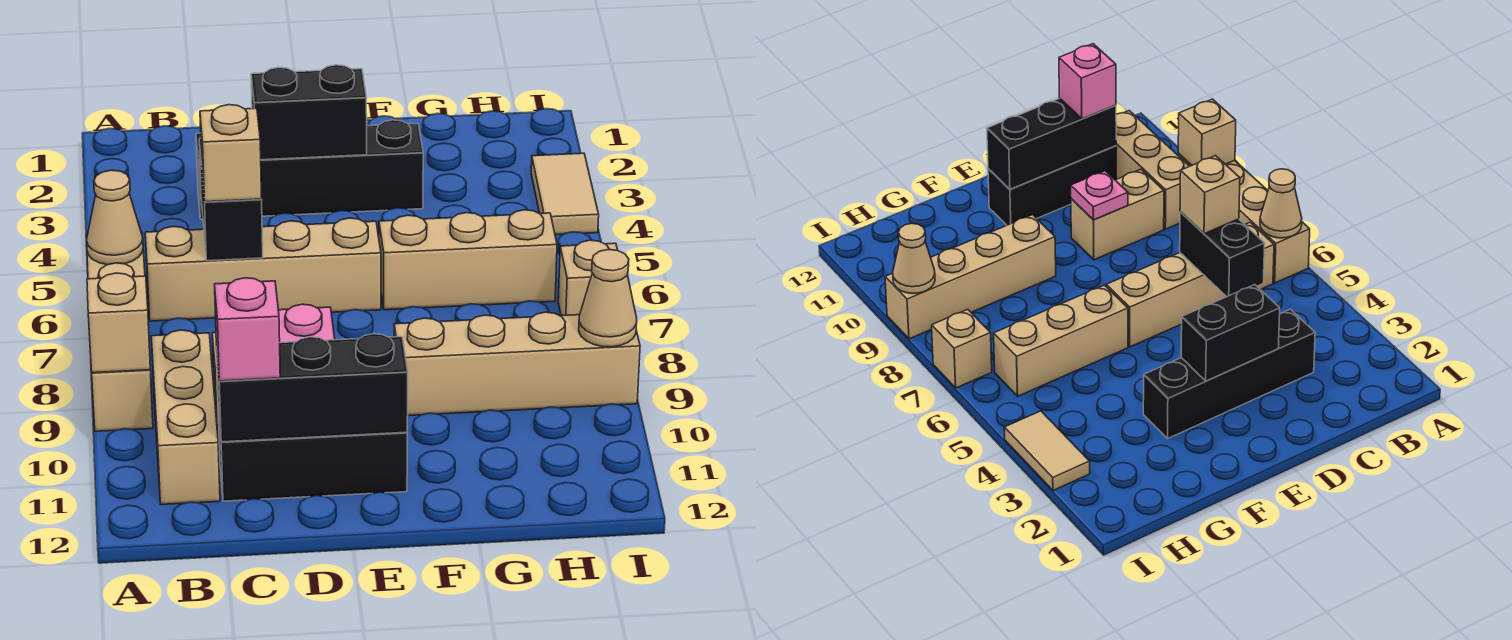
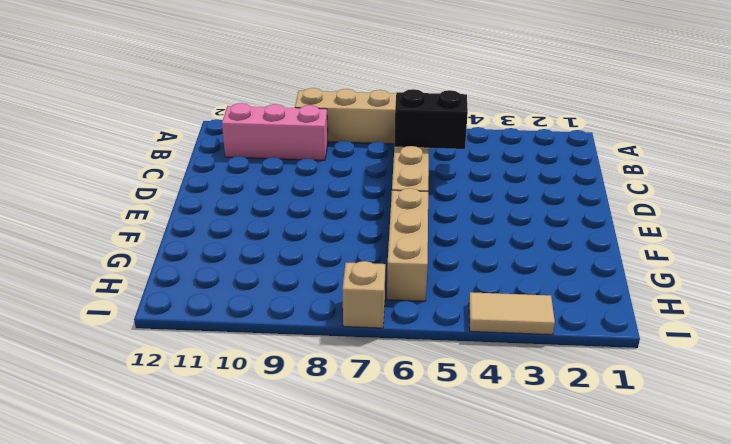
pink 1x3 brick [222,103,328,160] -> tan 1x3 brick [151,330,220,504]
none -> black 1x4 brick [196,120,423,219]
none -> tan 1x2 brick [1071,169,1164,260]
none -> black 1x3 brick [218,409,407,501]

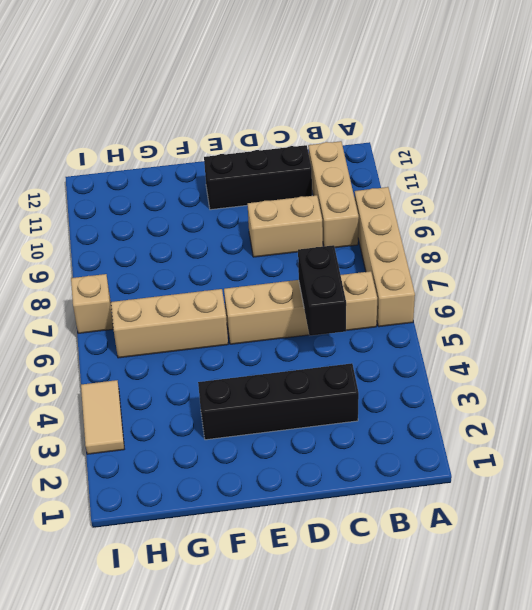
none -> tan 1x4 brick [394,312,640,416]
none -> tan 1x1 cone [86,170,143,265]
none -> tan 1x1 brick [87,273,150,373]

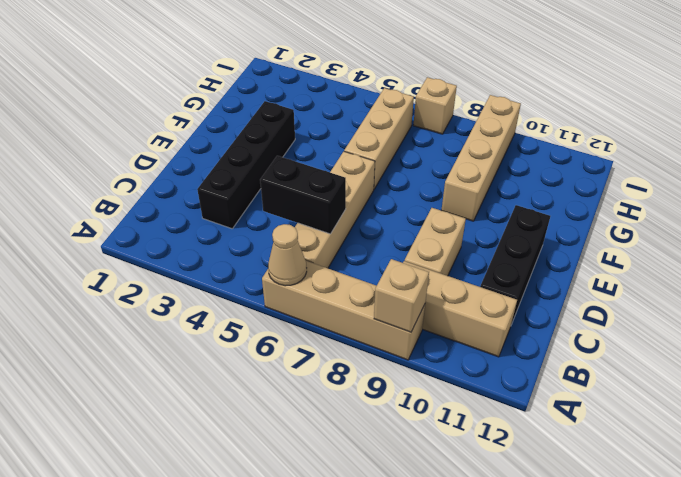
none -> tan 1x2 tile [531,153,599,235]
none -> black 1x3 brick [216,334,408,442]
none -> black 1x2 brick [251,65,367,160]

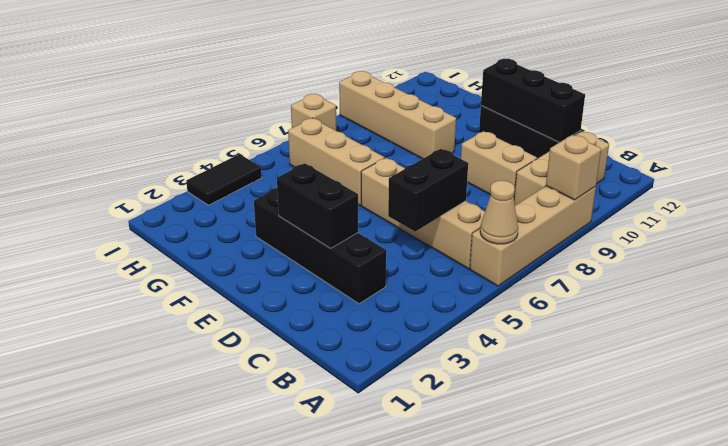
black 1x2 tile [186,154,262,205] -> tan 1x2 tile [531,153,599,235]
none -> pink 1x1 plate [278,304,335,343]
none -> tan 1x1 cone [579,250,637,347]
none -> tan 1x1 brick [200,105,262,202]

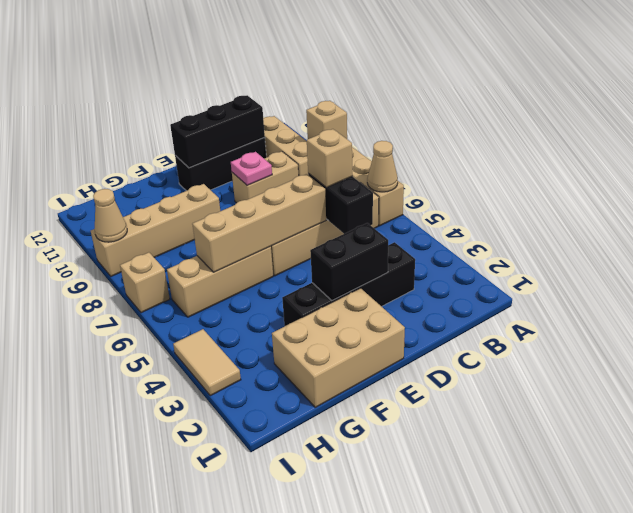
tan 1x4 brick [192,174,326,272] -> none
tan 2x3 brick [272,288,405,407] -> none
none -> pink 1x1 brick [215,278,280,381]

